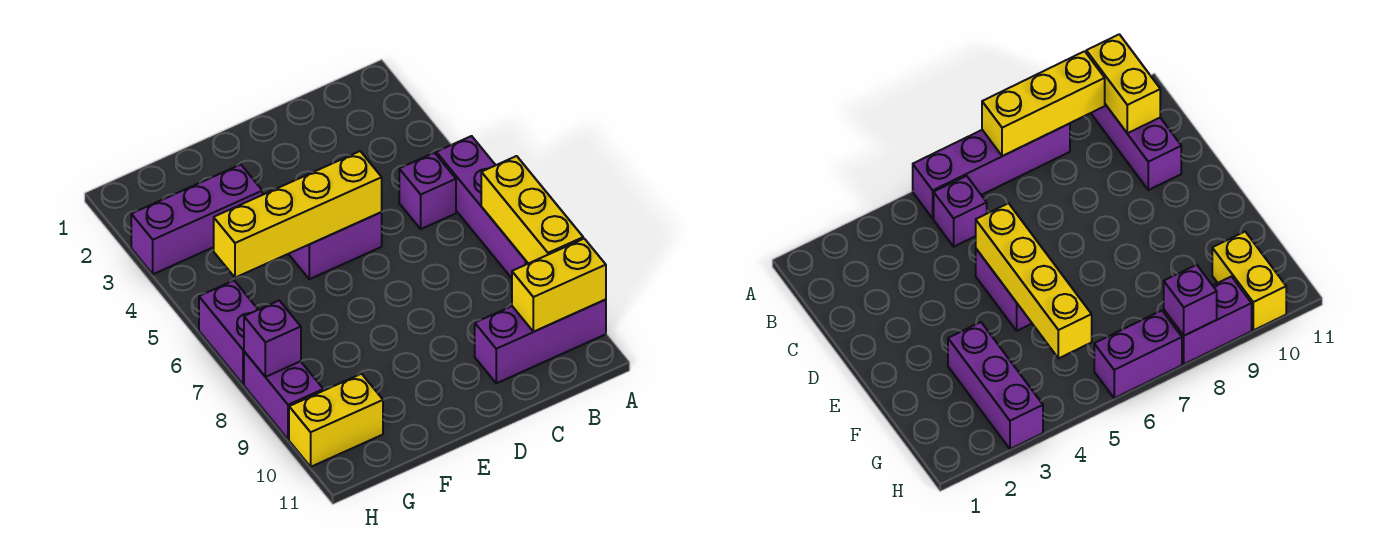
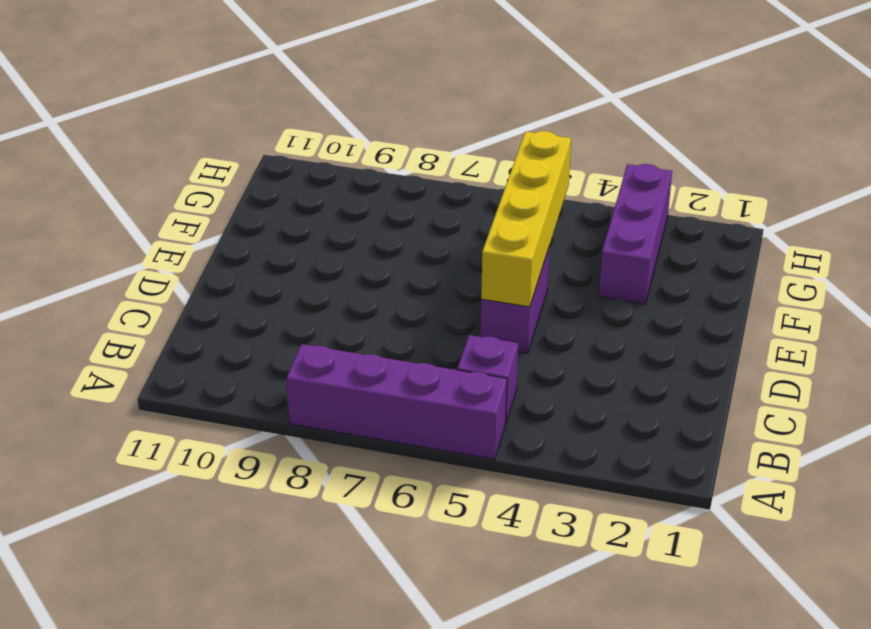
none -> purple 1x3 brick [475,300,606,383]
none -> yellow 1x2 brick [289,374,383,467]
none -> purple 1x2 brick [199,281,258,384]

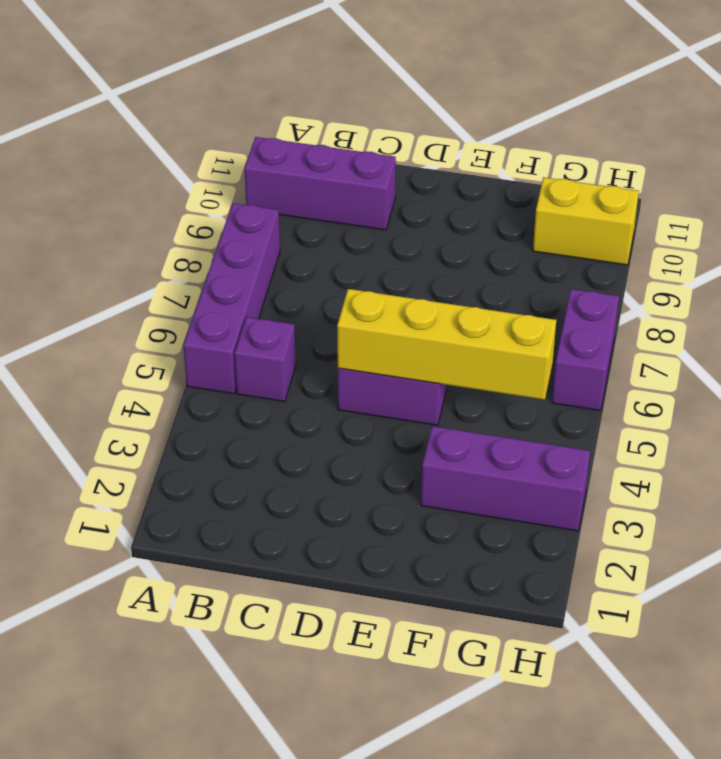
none -> purple 1x2 brick [244,352,323,439]
none -> yellow 1x3 brick [481,156,583,264]
none -> yellow 1x2 brick [512,239,606,332]

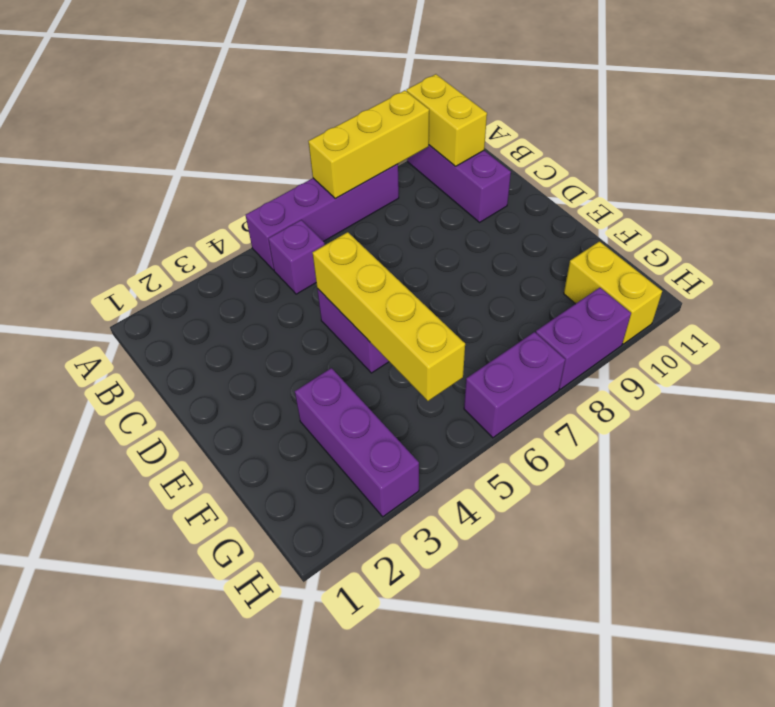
none -> purple 1x1 brick [244,301,301,377]

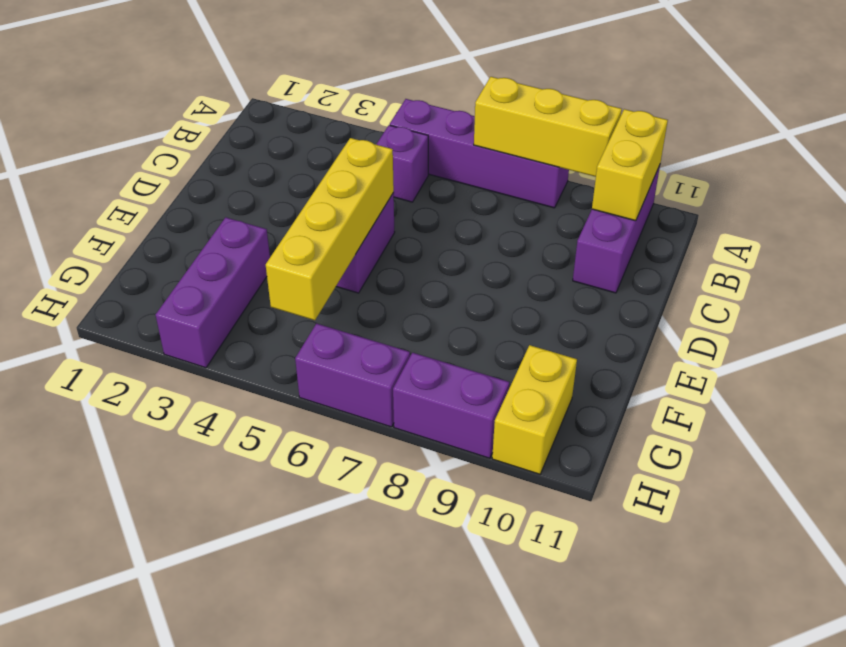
none -> purple 1x1 brick [244,301,301,377]

